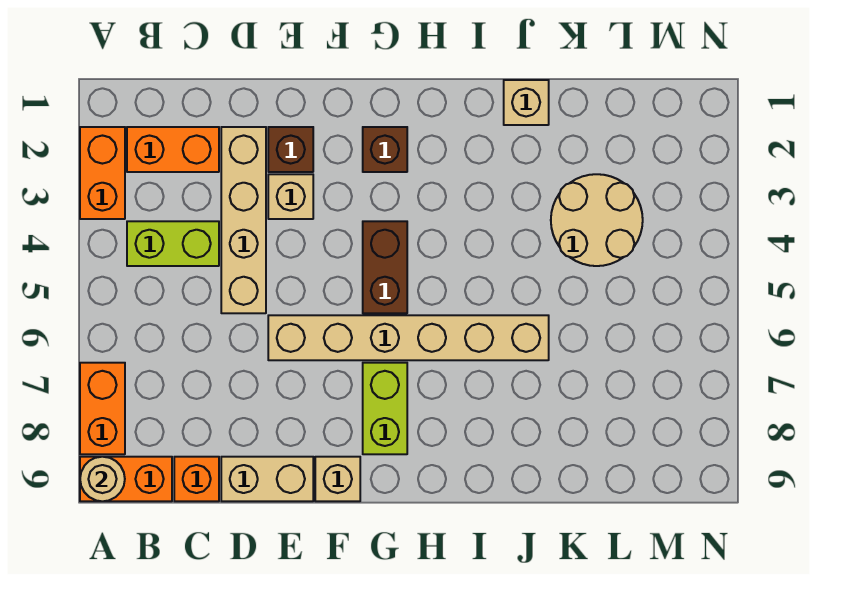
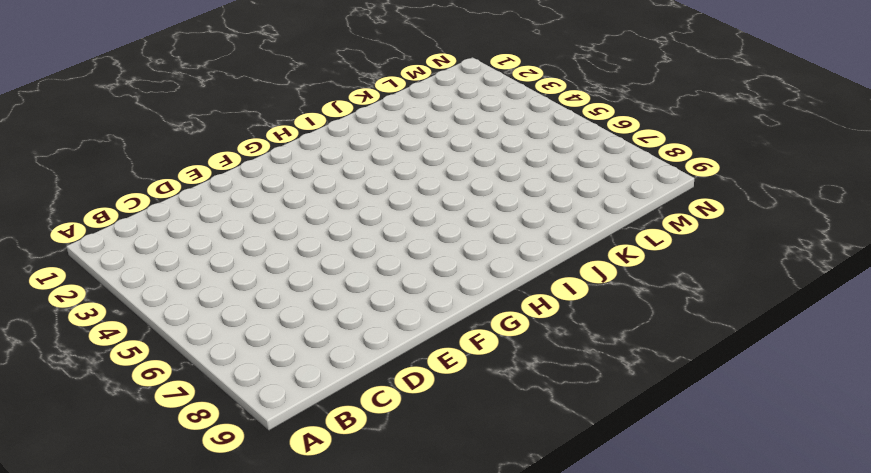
none -> orange 1x2 brick [80,127,125,219]
none -> orange 1x2 brick [80,363,125,454]
none -> orange 1x2 brick [80,457,172,501]

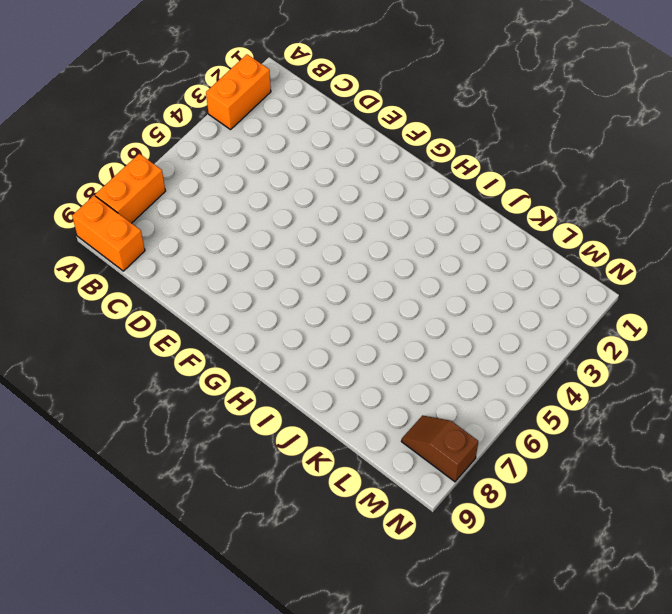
brown 1x2 slope [401,415,478,482] -> none
none -> orange 1x2 brick [127,127,219,172]
none -> lime 1x2 brick [127,221,219,266]
none -> orange 1x1 brick [174,457,219,501]

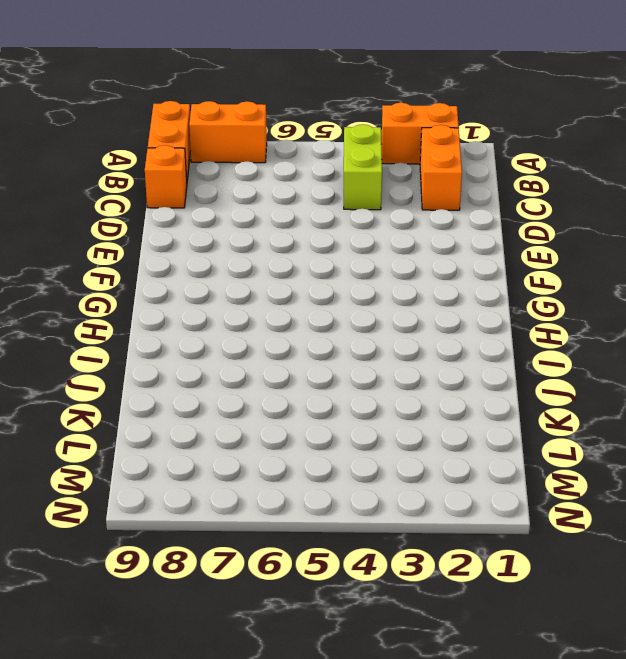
none -> tan 1x4 brick [221,127,266,313]
none -> tan 1x2 brick [221,457,313,501]
none -> brown 1x1 brick [268,127,313,172]

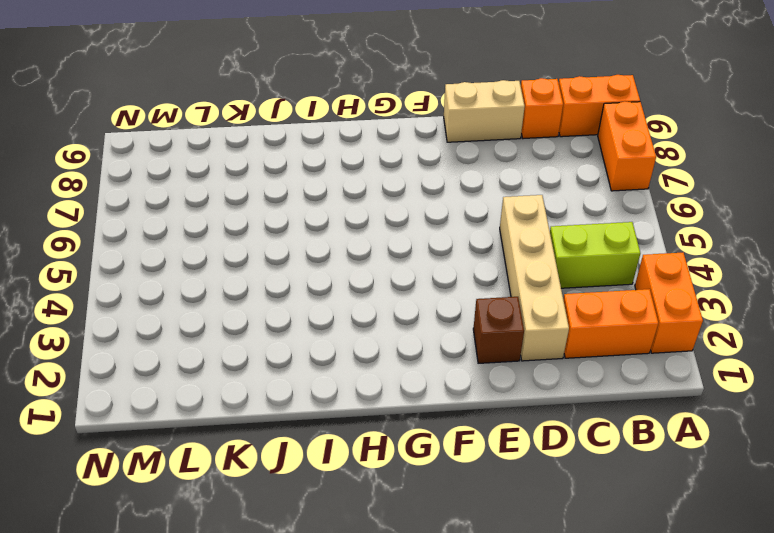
none -> tan 1x1 brick [268,174,313,219]
none -> tan 1x6 brick [268,315,549,360]
none -> tan 1x1 brick [315,457,360,501]

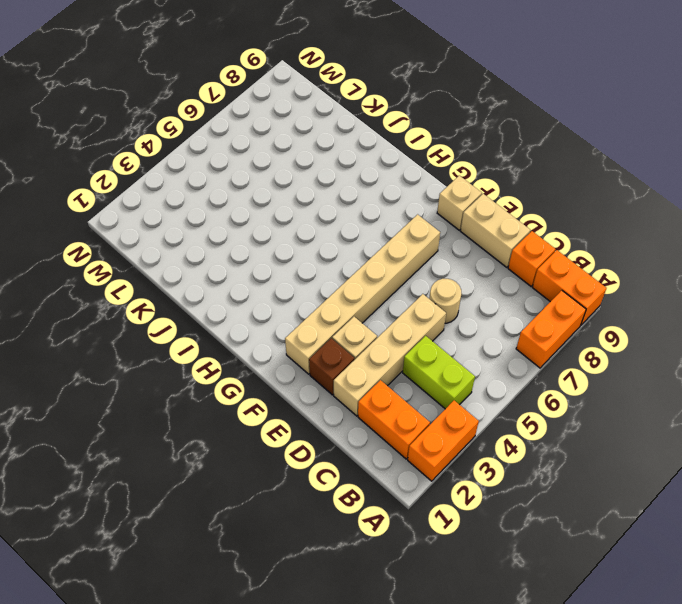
tan 1x1 round brick [429,279,461,323] -> tan 1x1 round brick moved to [80,457,125,501]
tan 1x6 brick [285,214,440,374] -> tan 1x6 brick turned to [268,315,549,360]
none -> brown 1x1 brick [363,127,407,172]
none -> brown 1x2 brick [363,221,407,313]
none -> lime 1x2 brick [363,363,407,454]

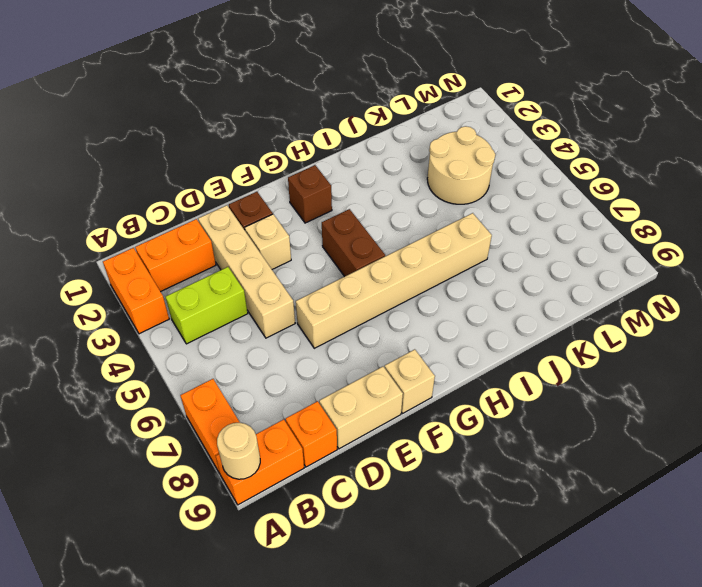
none -> lime 1x2 brick [363,363,407,454]
none -> tan 1x1 brick [504,80,549,125]

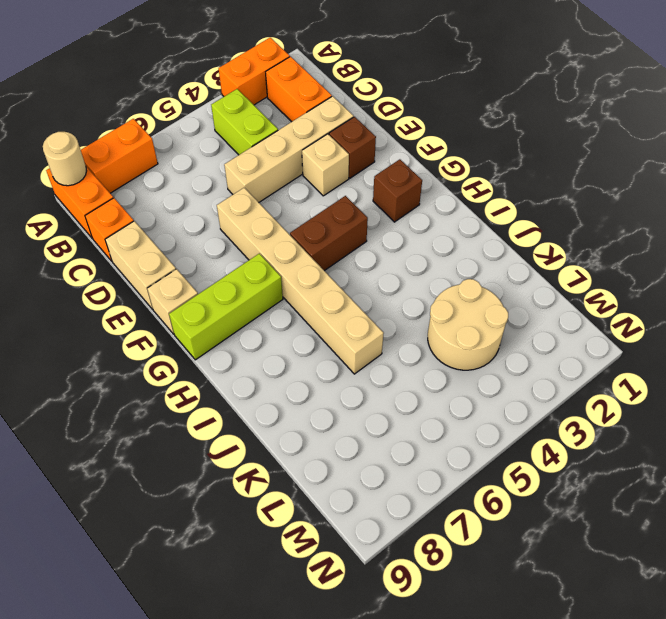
lime 1x3 brick [169,253,283,360] -> lime 1x2 brick [363,363,407,454]
none -> tan 1x1 brick [504,80,549,125]

